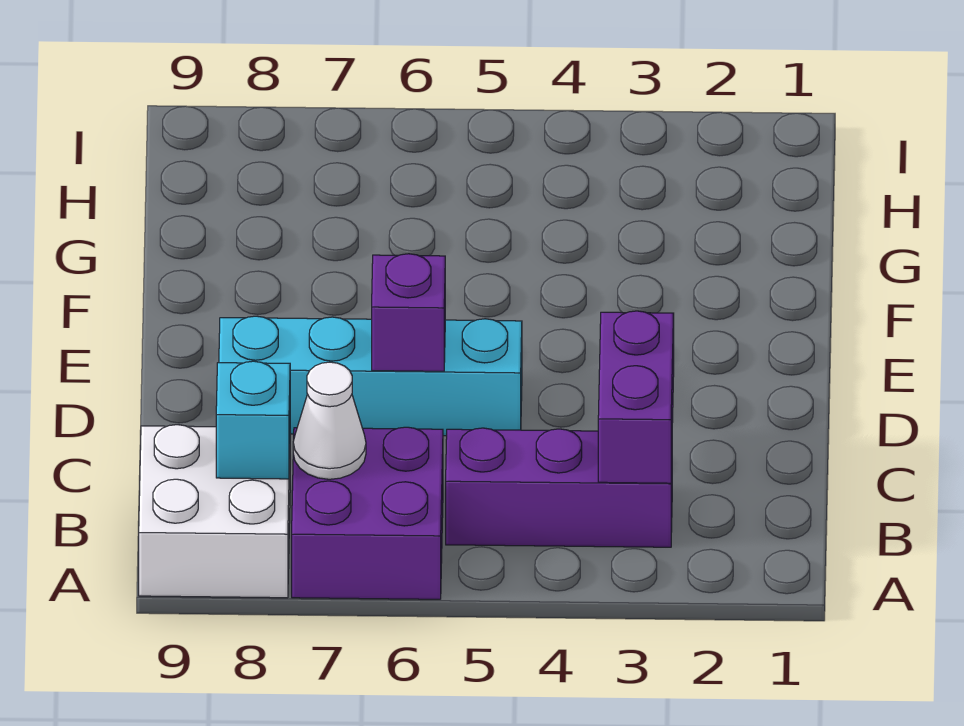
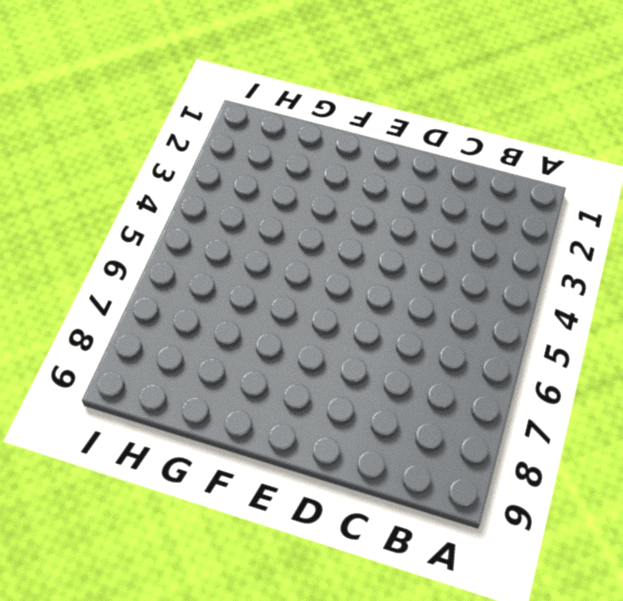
none -> purple 2x2 brick [292,427,443,599]
none -> white 2x2 brick [139,425,290,598]

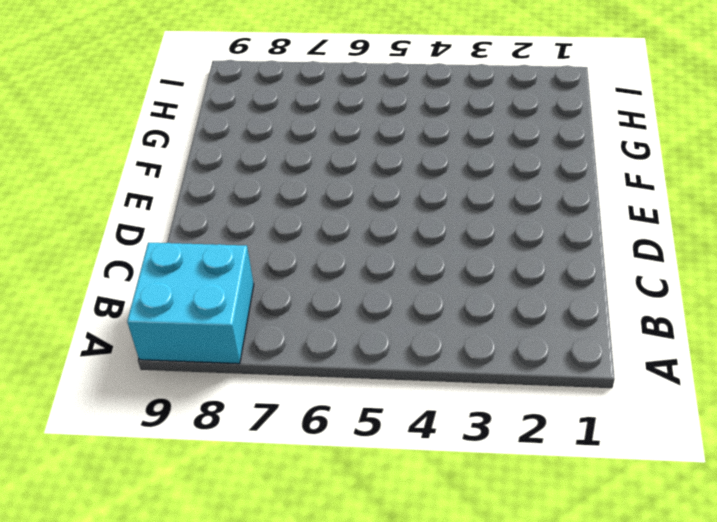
cyan 2x2 brick [127,243,254,364] -> white 2x2 brick [139,425,290,598]
none -> purple 2x2 brick [292,427,443,599]
none -> purple 1x3 brick [446,428,672,547]

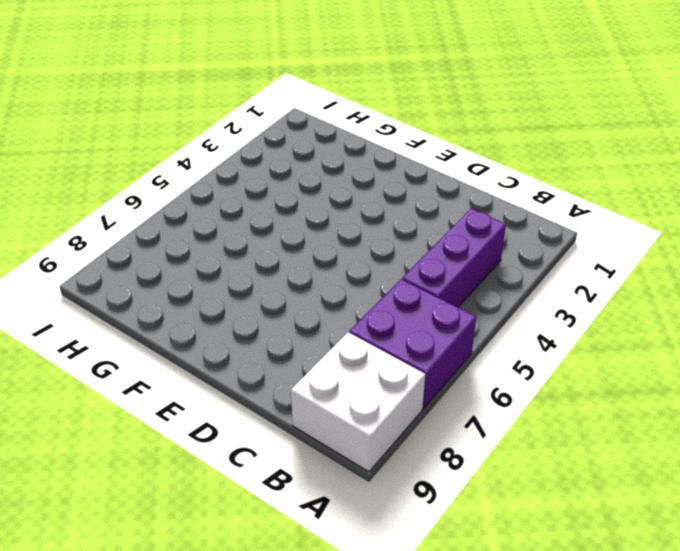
none -> cyan 1x4 brick [219,316,522,436]
none -> purple 1x2 brick [598,311,674,483]

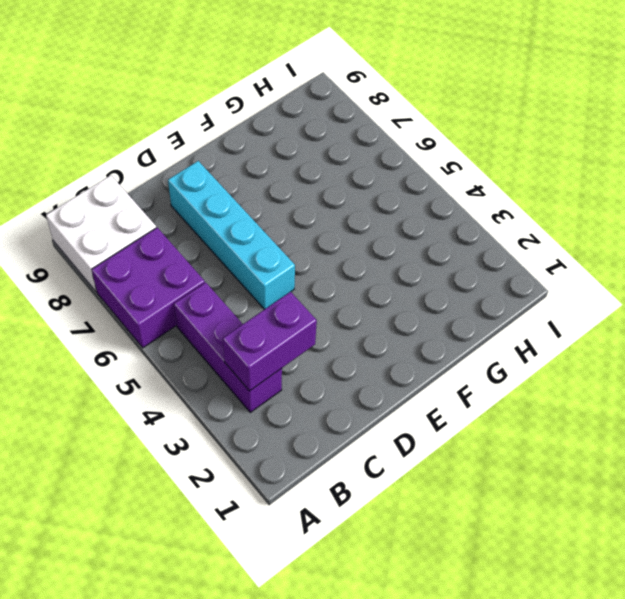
none -> white 1x1 cone [293,362,366,479]
none -> cyan 1x1 brick [216,361,290,479]

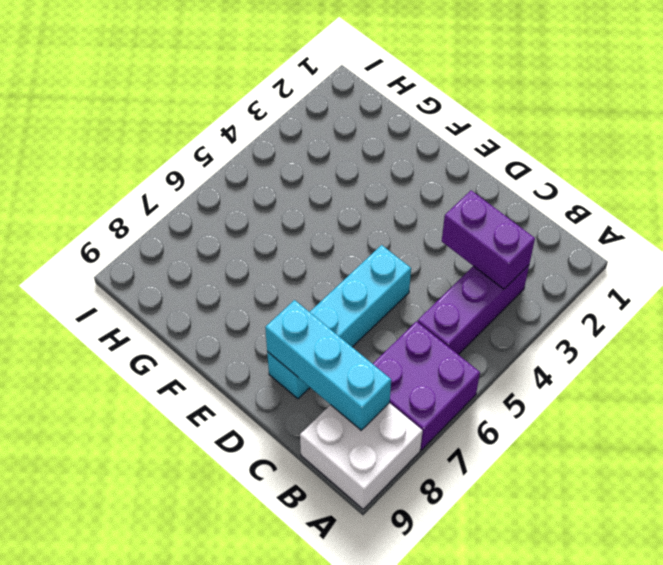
cyan 1x3 brick [265,300,391,430] -> cyan 1x1 brick [216,361,290,479]
none -> white 1x1 cone [293,362,366,479]
none -> purple 1x1 brick [372,254,445,371]

